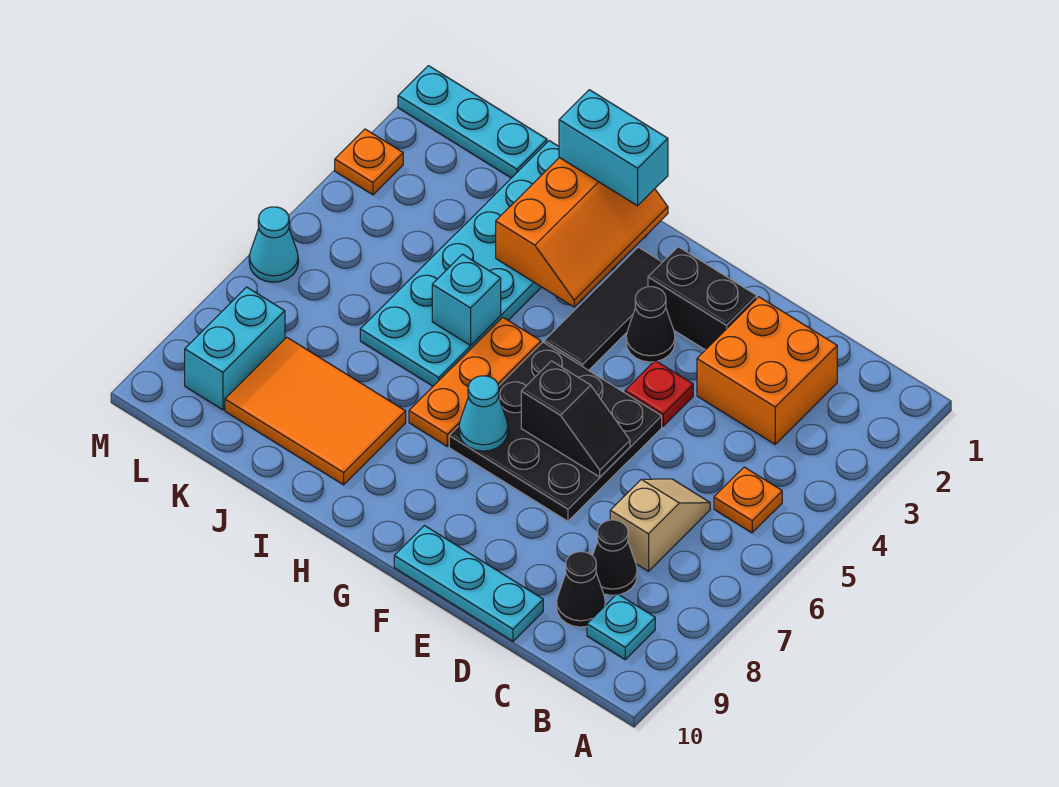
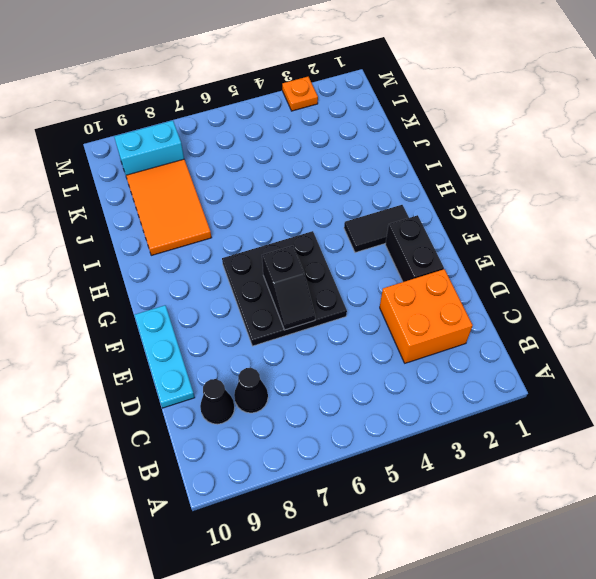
black 1x2 tile [344,205,409,253] -> black 1x3 tile [544,247,662,370]
none -> orange 1x1 plate [714,467,782,533]
none -> cyan 1x1 plate [587,594,655,659]
none -> tan 1x2 slope [610,479,710,571]

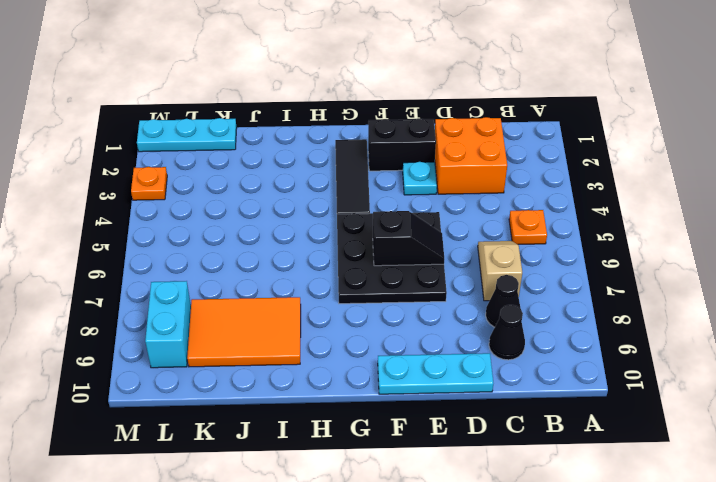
cyan 1x1 plate [403,162,437,195] -> cyan 1x1 plate moved to [587,594,655,659]
none -> red 1x1 plate [625,361,693,426]
none -> black 1x1 cone [626,287,675,362]
none -> orange 1x3 plate [409,317,541,446]

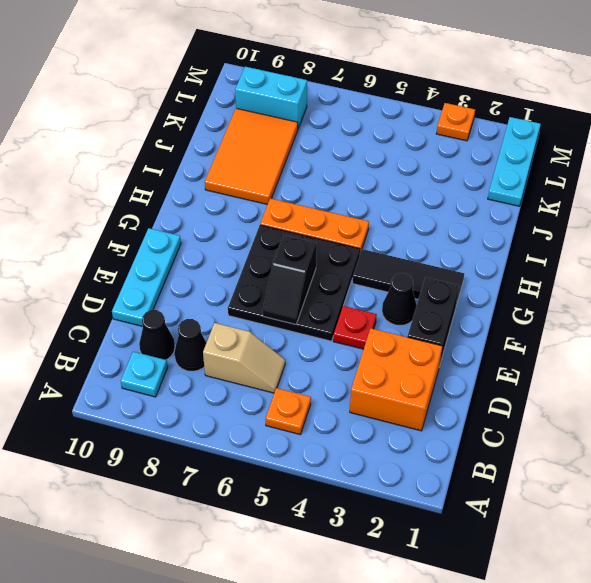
none -> cyan 2x6 plate [360,141,559,386]
none -> cyan 1x1 cone [249,207,298,282]
none -> cyan 1x1 cone [459,376,508,451]

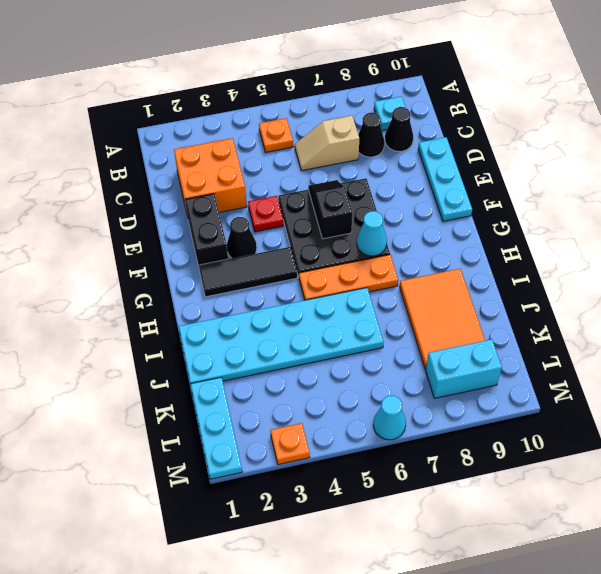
none -> orange 2x3 slope [496,157,668,307]
none -> cyan 1x1 brick [432,254,501,345]
none -> cyan 1x2 brick [559,90,668,206]

